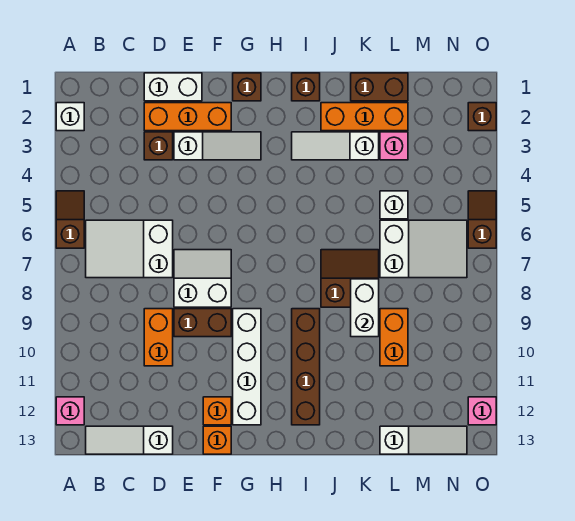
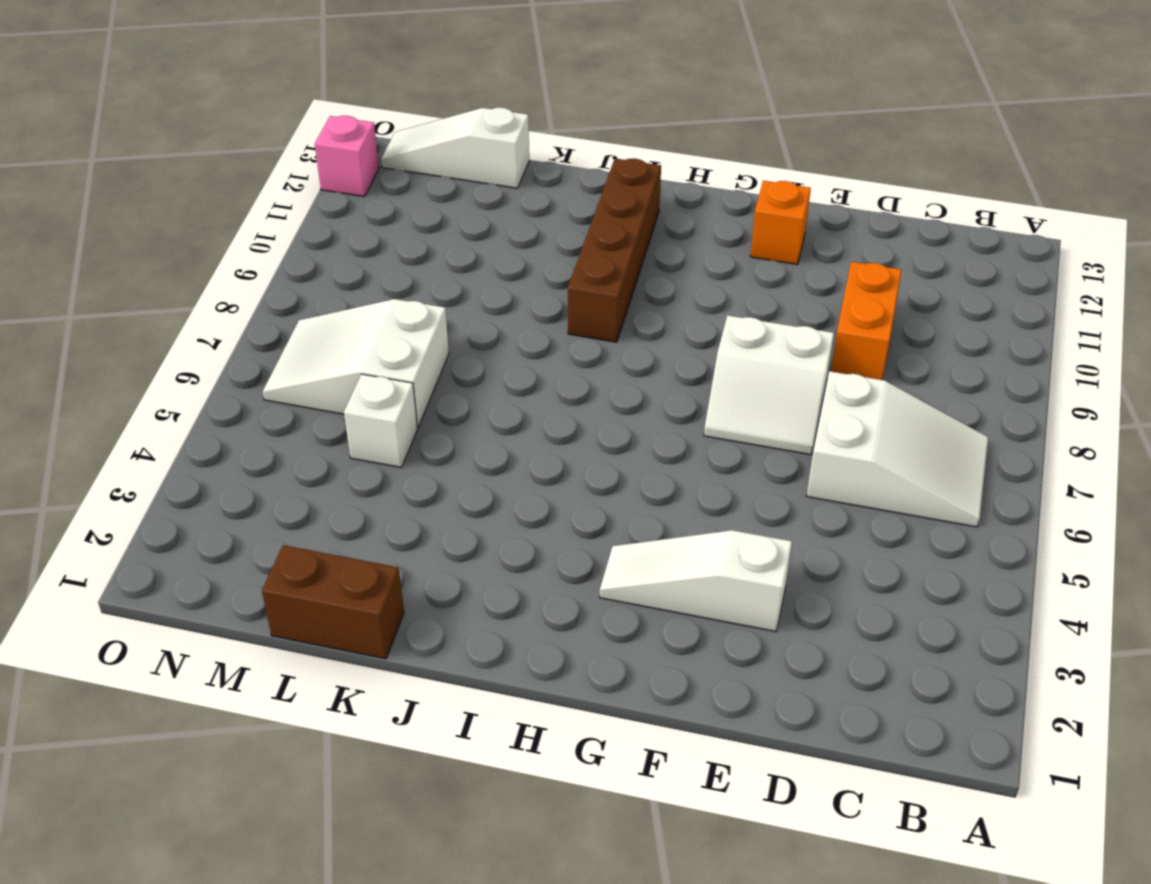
none -> white 1x1 brick [56,103,84,131]
none -> brown 1x2 slope [56,191,84,248]
none -> pink 1x1 brick [56,397,84,425]
none -> white 1x3 slope [86,426,173,454]

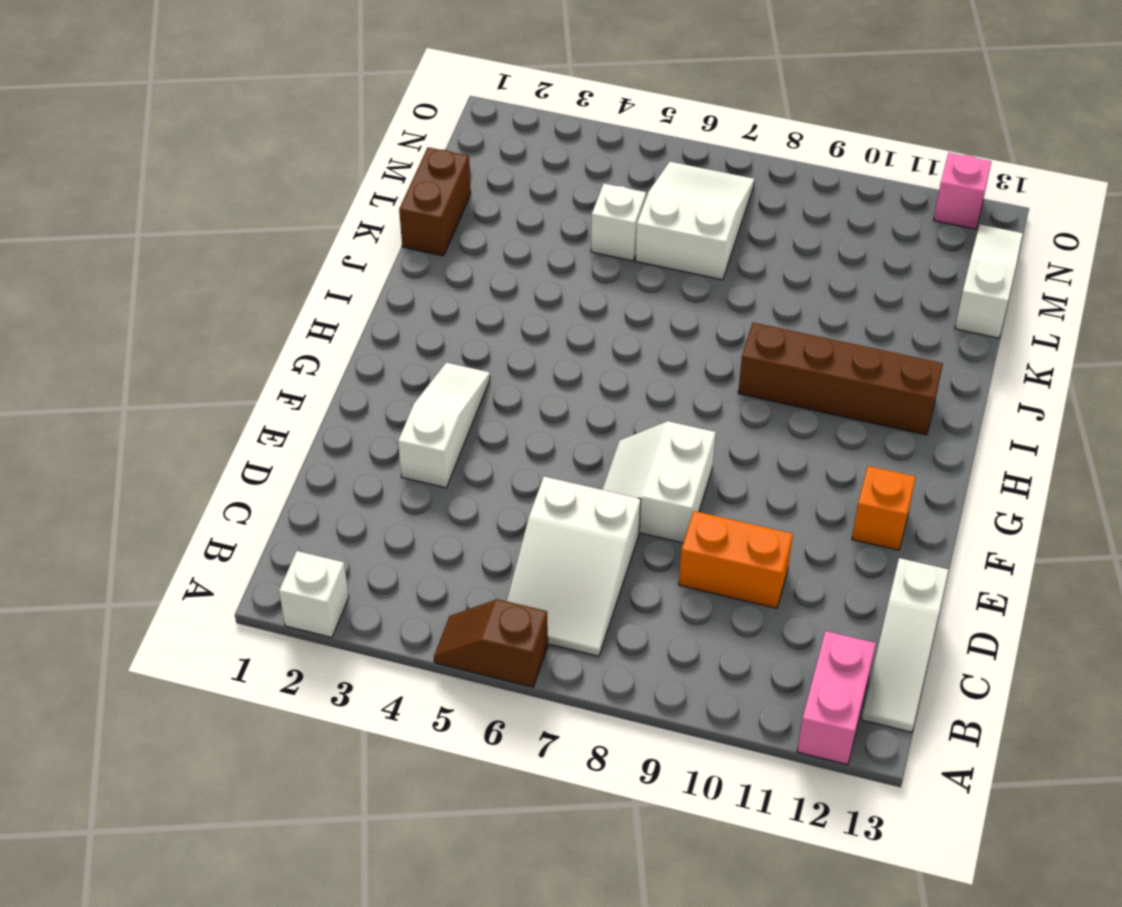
pink 1x2 brick [797,631,876,765] -> pink 1x1 brick [56,397,84,425]
none -> white 1x2 brick [144,73,202,101]
none -> orange 1x3 brick [144,103,231,131]
none -> brown 1x1 brick [144,132,173,160]
none -> brown 1x2 brick [174,309,231,337]

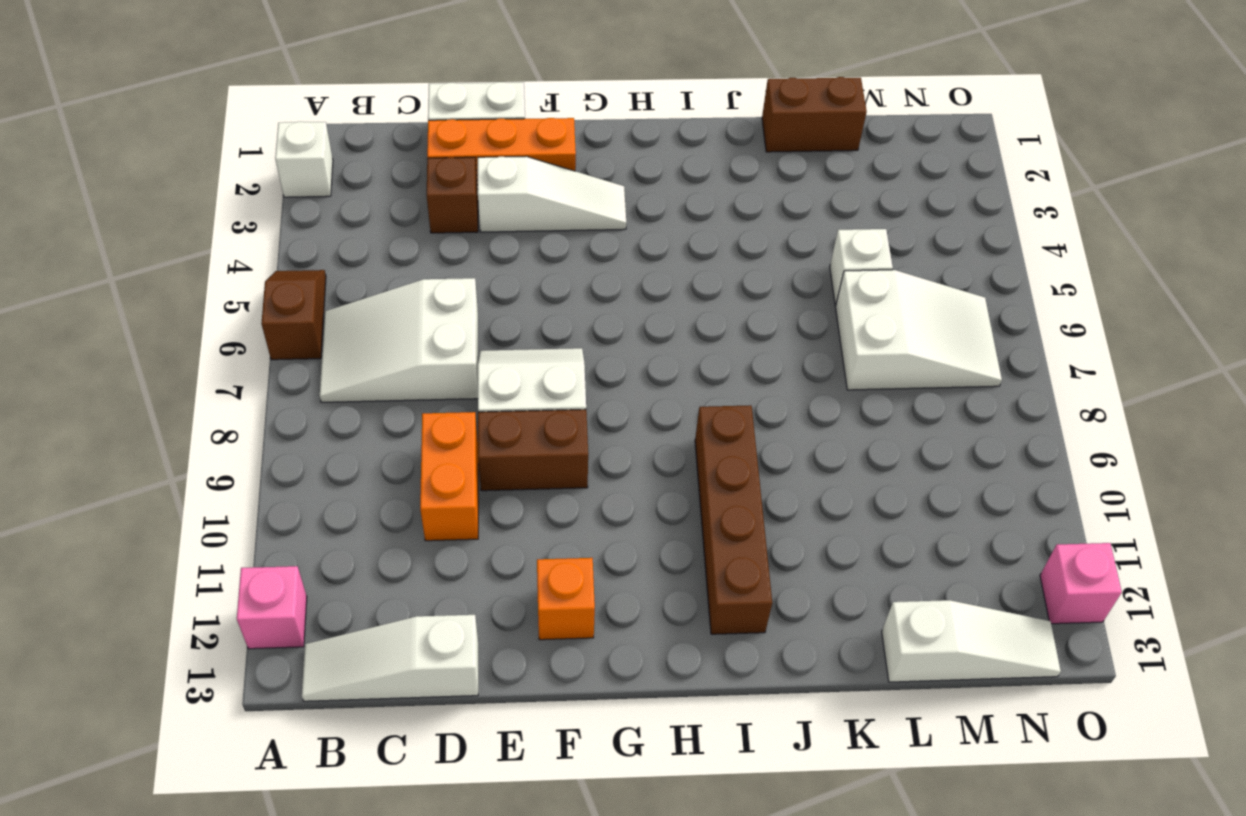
none -> orange 1x1 brick [203,426,231,454]
none -> brown 1x1 brick [233,73,261,101]
none -> white 1x4 brick [233,309,261,425]
none -> brown 1x1 brick [292,73,320,101]

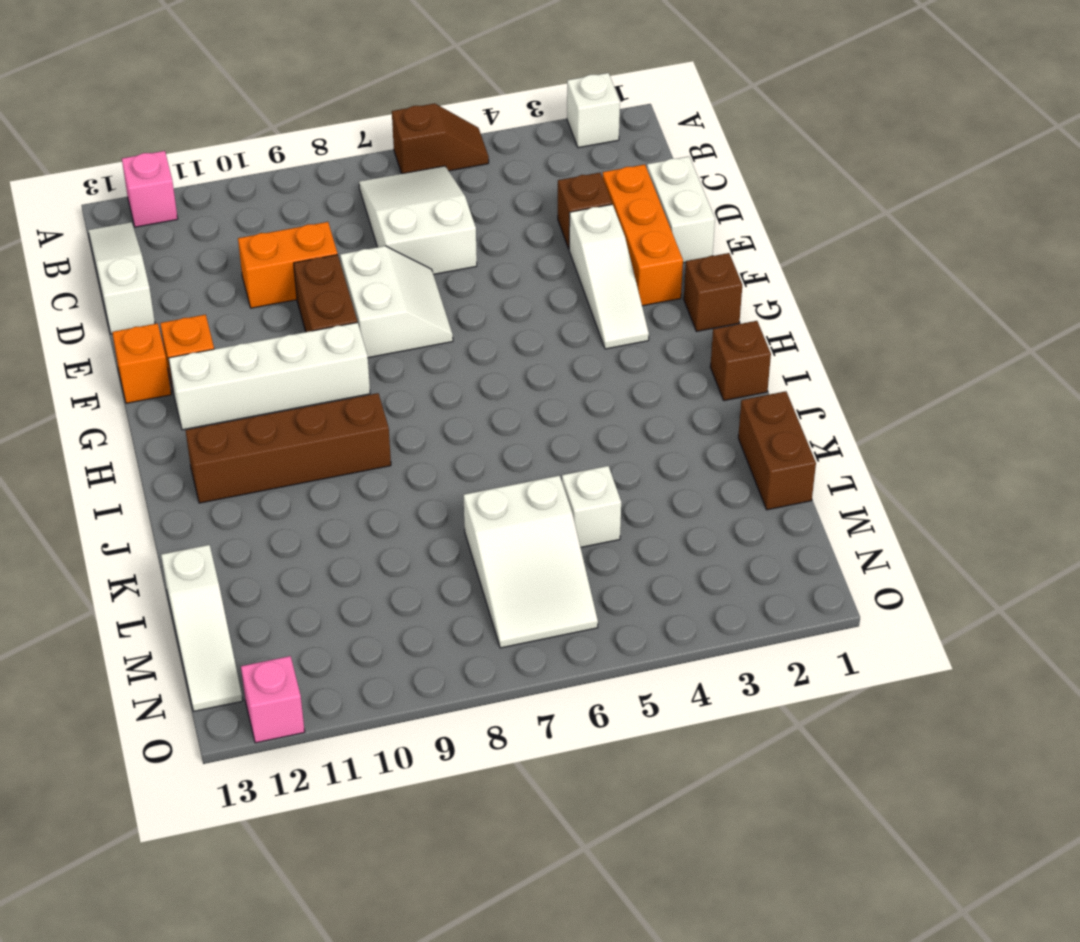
none -> white 1x3 slope [292,132,379,160]
none -> orange 1x3 brick [321,103,408,131]
none -> brown 2x2 slope [321,250,379,307]
none -> pink 1x1 brick [380,132,408,160]

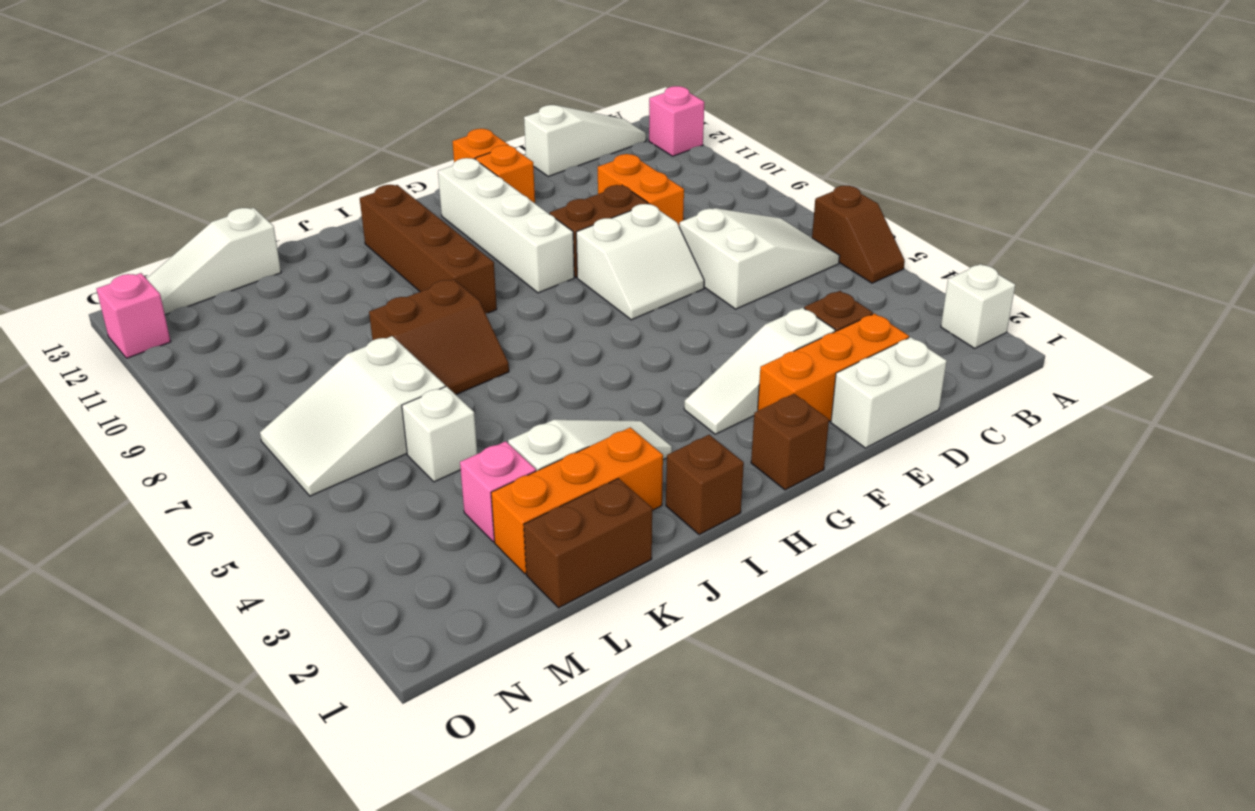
none -> orange 1x2 brick [380,309,408,366]
none -> brown 1x1 brick [468,103,496,131]
none -> brown 1x2 slope [468,191,496,248]
none -> white 1x2 brick [351,279,379,337]

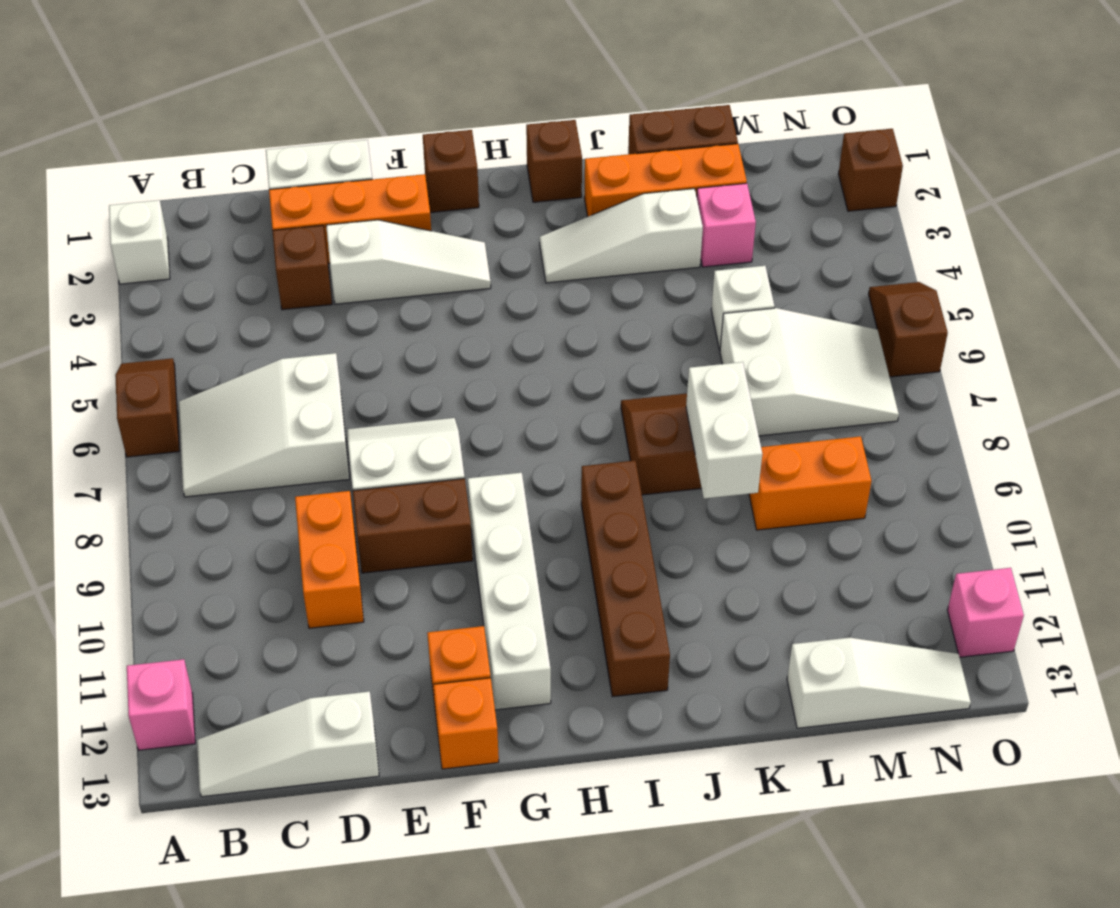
orange 1x2 brick [749,436,871,530] -> orange 1x2 brick turned to [380,309,408,366]

